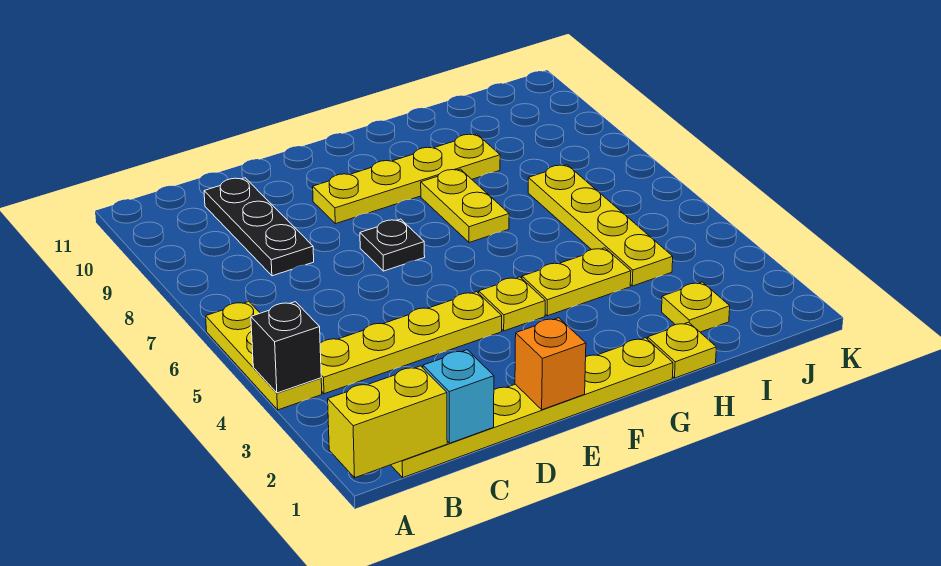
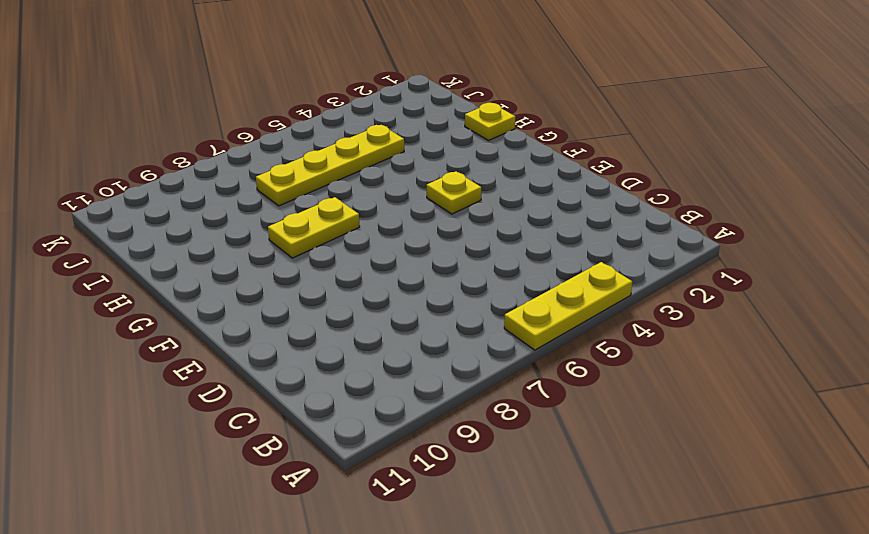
none -> yellow 1x6 plate [391,338,673,477]
none -> yellow 1x4 plate [320,292,502,394]
none -> black 1x3 plate [204,178,314,276]

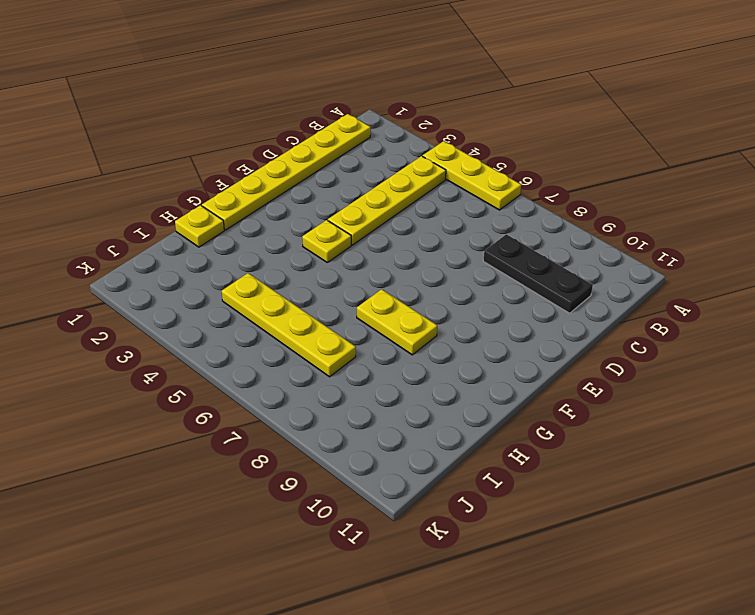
none -> black 1x1 plate [360,219,425,271]
none -> yellow 1x4 plate [313,134,500,224]
none -> yellow 1x2 plate [522,248,631,316]

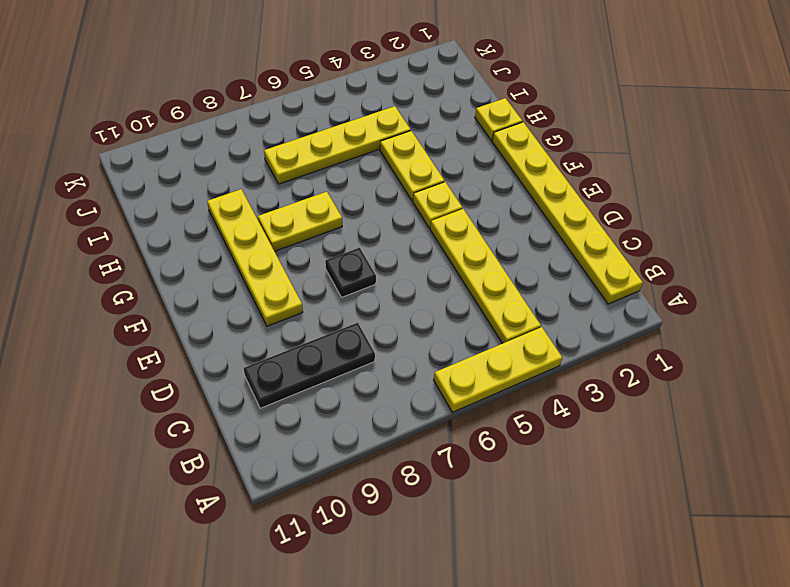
none -> yellow 1x1 plate [662,282,730,332]
none -> yellow 1x2 brick [328,366,447,478]
none -> black 1x1 brick [251,302,321,393]

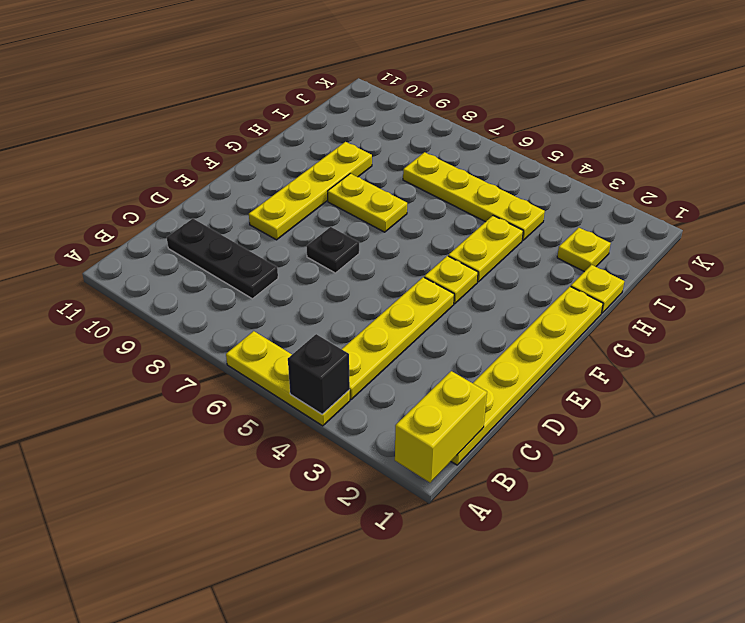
none -> cyan 1x1 brick [423,350,494,443]
none -> orange 1x1 brick [515,318,586,410]

